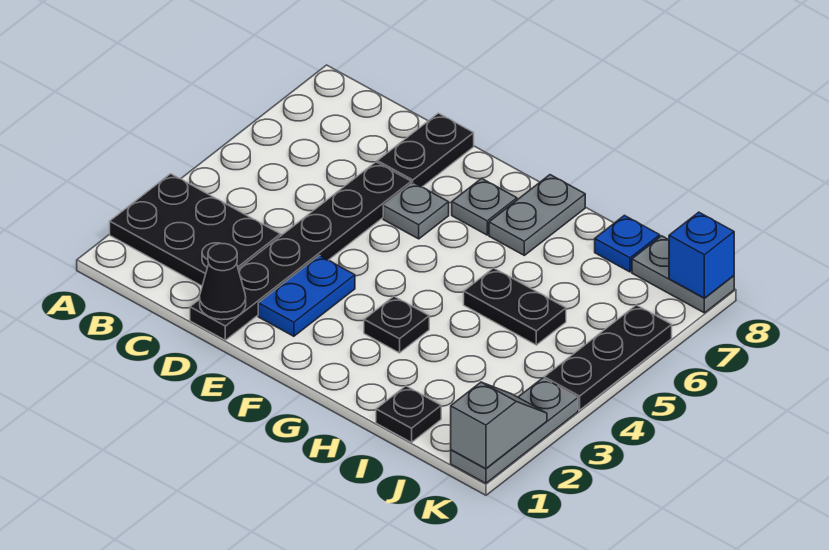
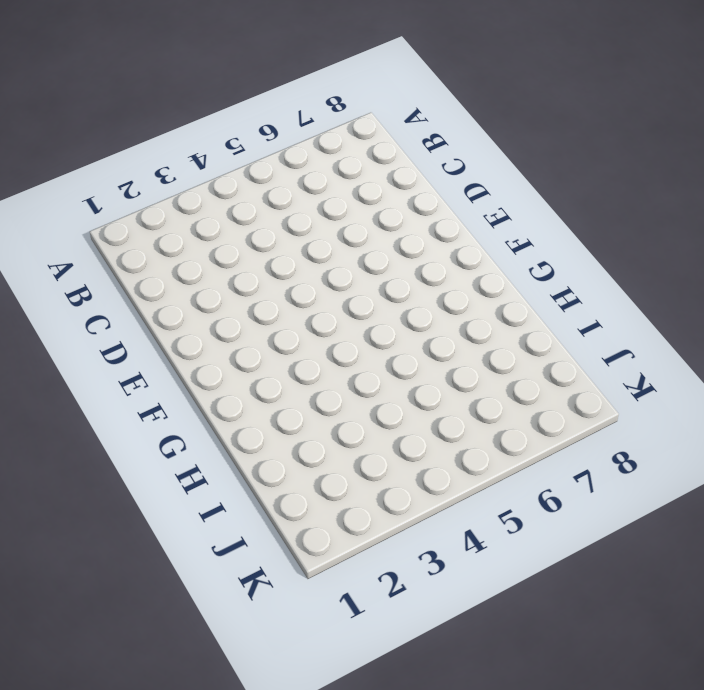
none -> black 2x3 plate [110,174,280,286]
none -> black 1x6 plate [190,162,411,340]
none -> black 1x2 plate [377,113,474,187]

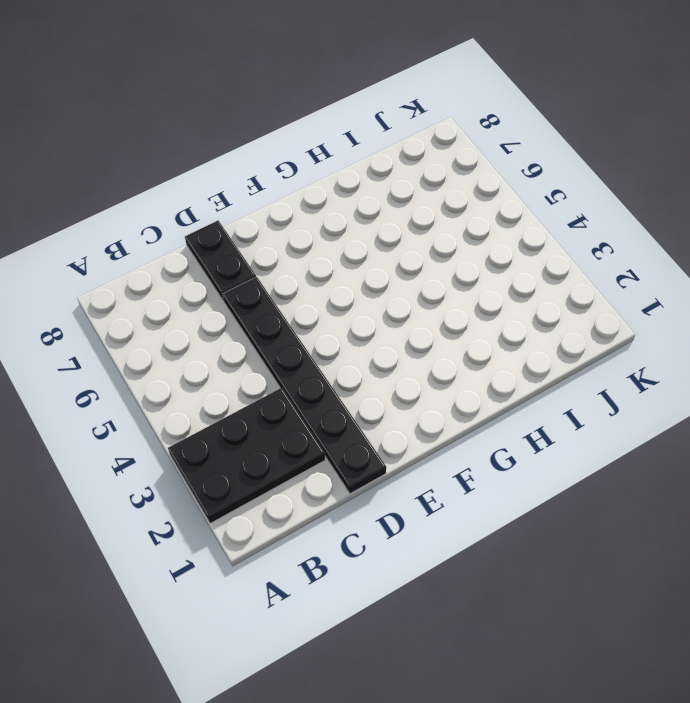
none -> blue 1x2 plate [258,256,355,336]
none -> grey 1x1 plate [383,182,449,239]
none -> grey 1x1 plate [452,178,517,235]

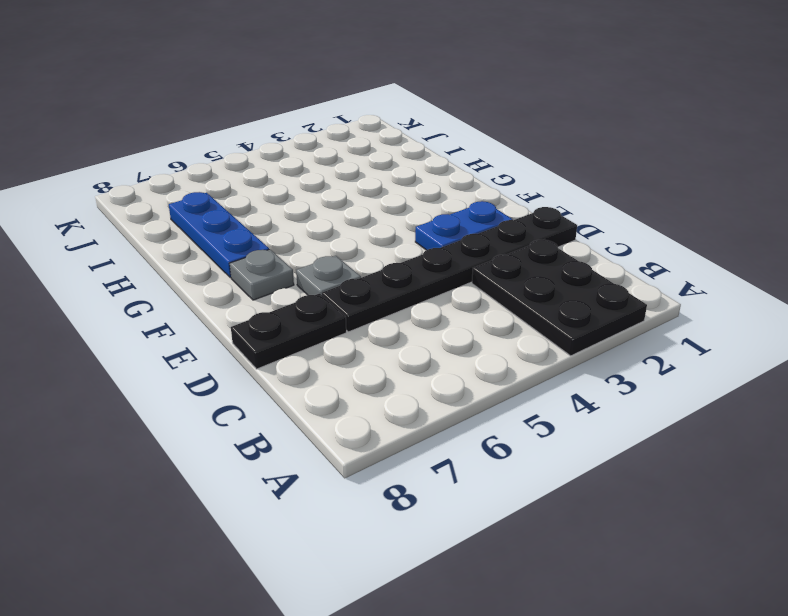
blue 1x3 plate [169,192,269,278] -> grey 1x2 plate [489,175,585,255]
none -> black 1x1 plate [364,296,429,353]
none -> black 1x2 plate [464,268,566,345]
none -> black 1x1 plate [376,386,441,442]

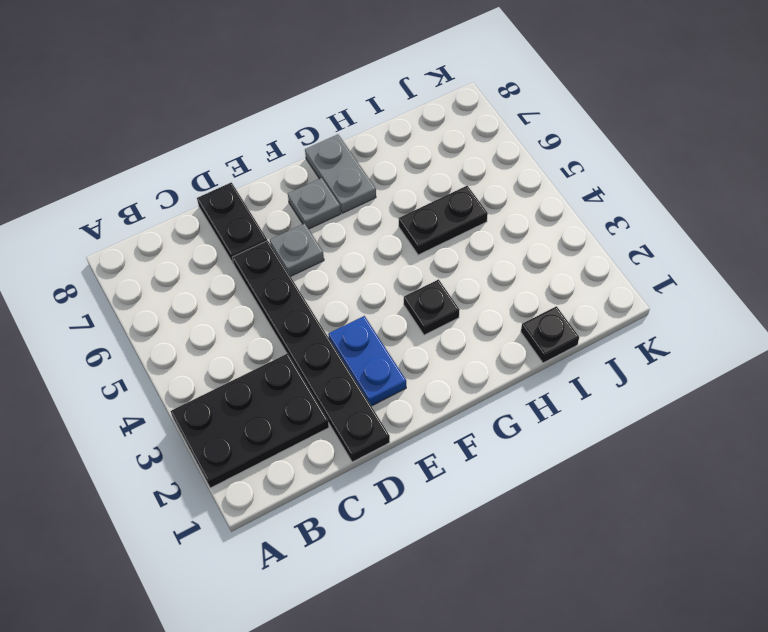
none -> blue 1x1 plate [595,215,660,272]
none -> grey 1x2 plate [632,236,734,313]
none -> grey 1x3 plate [451,378,578,483]

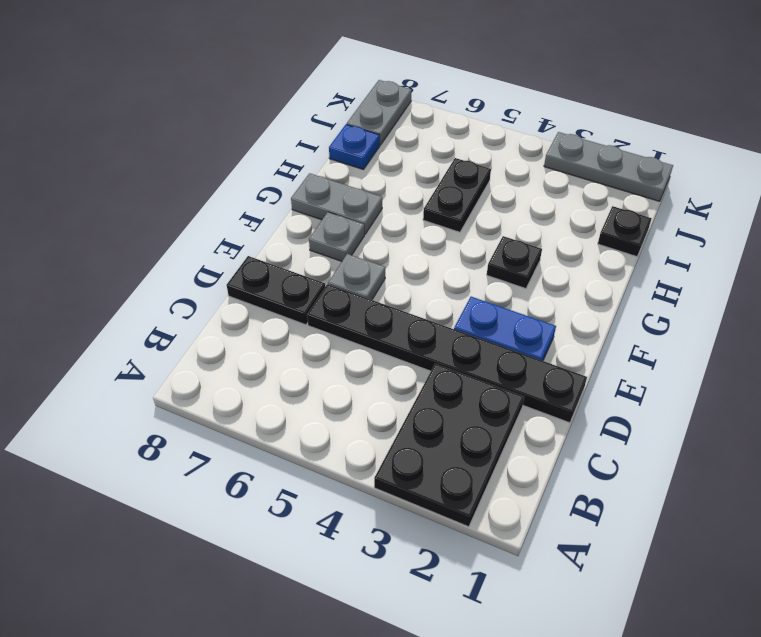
none -> black 1x3 plate [544,305,672,410]
none -> black 1x1 cone [200,244,246,320]
none -> grey 1x2 slope [451,382,547,469]

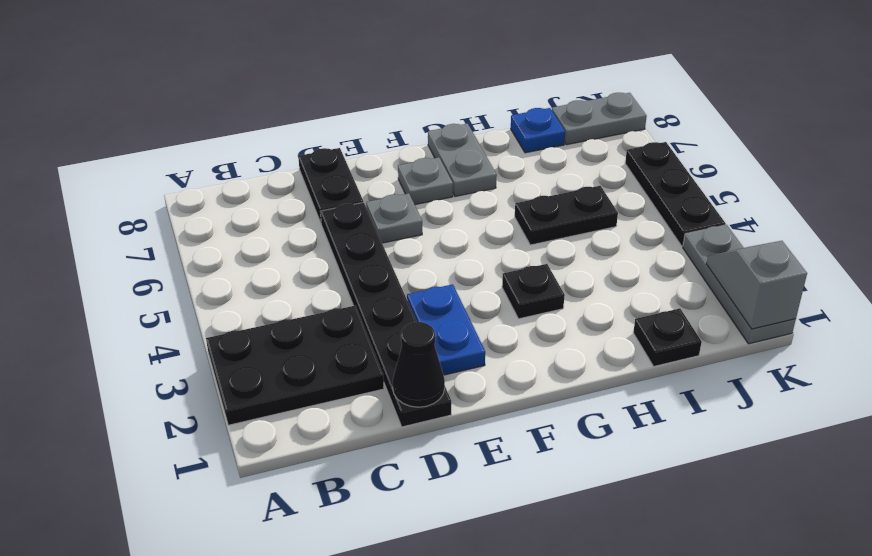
none -> blue 1x1 brick [669,212,734,298]

